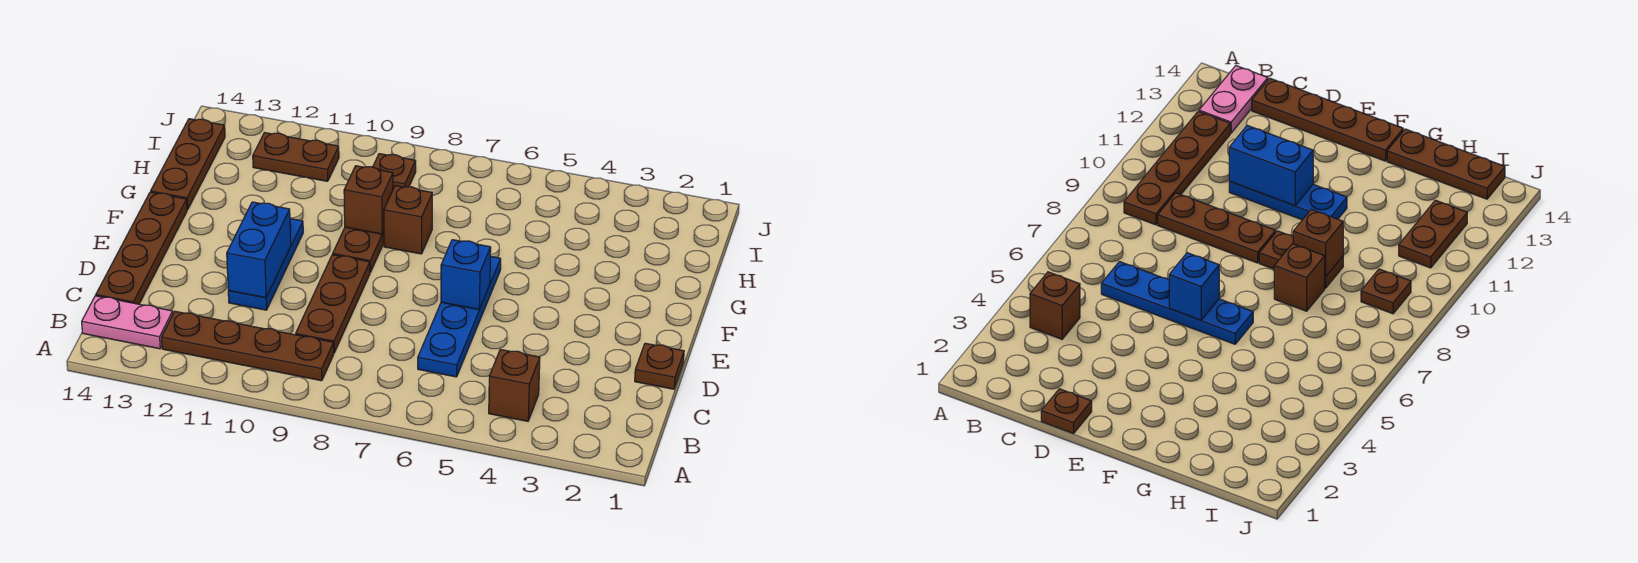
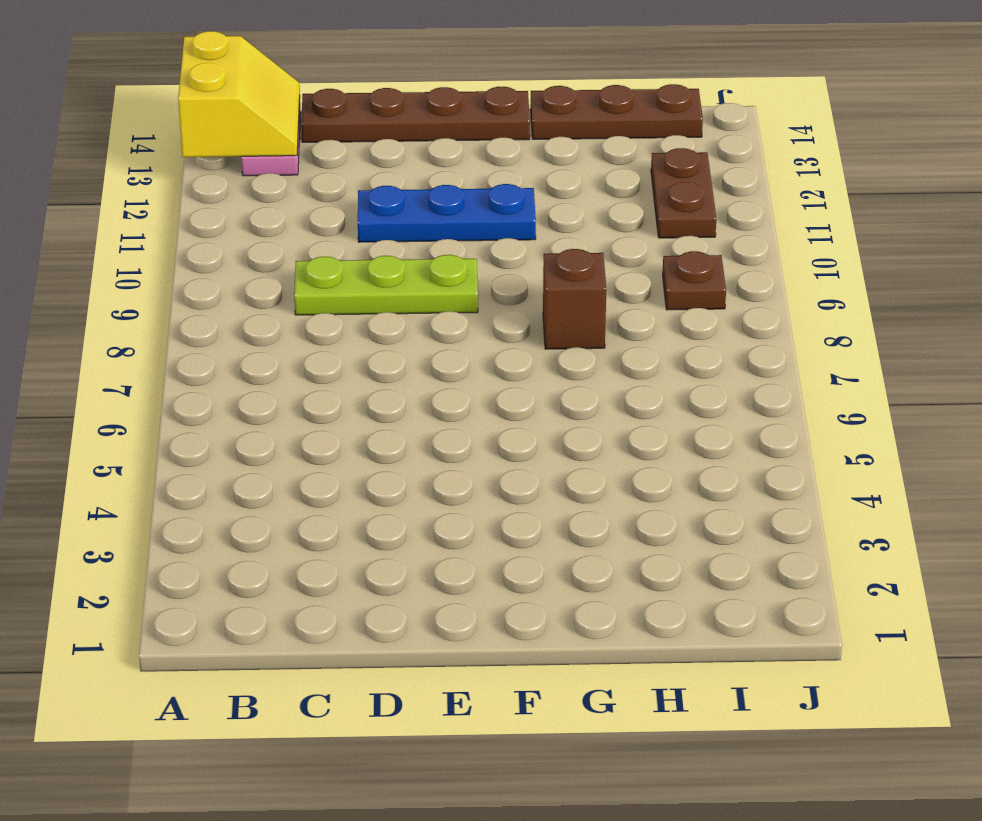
yellow 2x2 slope [178,31,300,157] -> none
lime 1x3 plate [294,255,478,315] -> brown 1x3 plate [296,255,370,353]
none -> brown 1x1 brick [489,349,540,421]
none -> brown 1x4 plate [162,311,334,381]
none -> blue 1x4 plate [418,256,501,377]

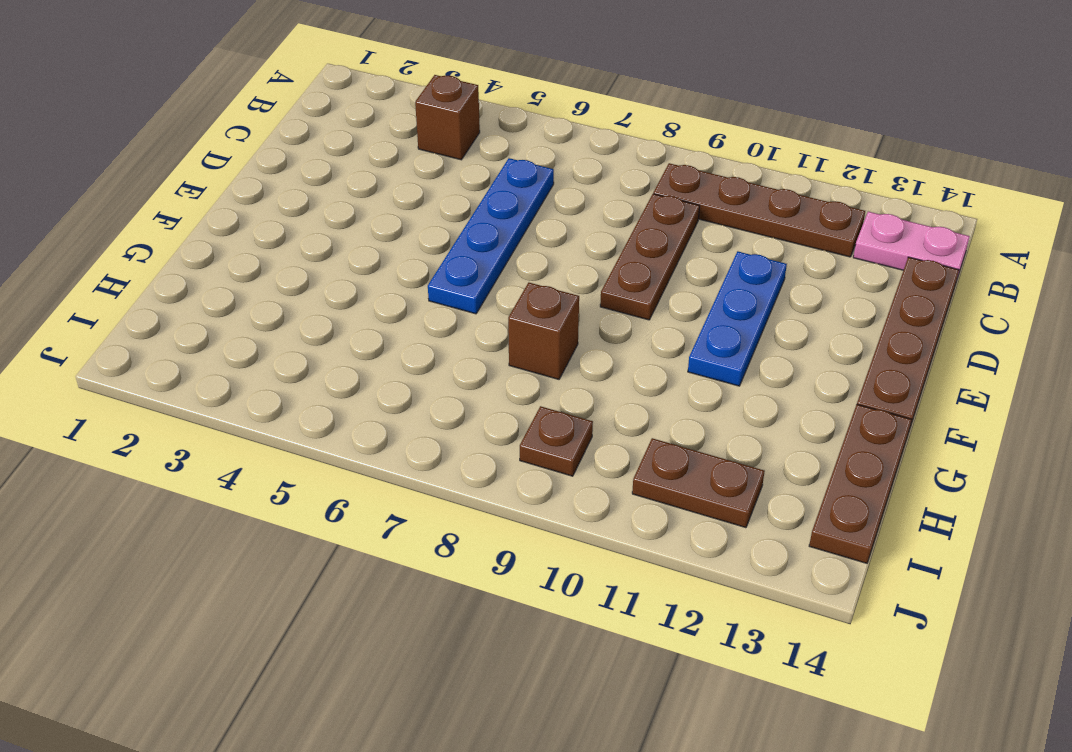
none -> brown 1x1 plate [635,343,684,389]
none -> brown 1x2 plate [333,227,384,272]
none -> blue 1x2 brick [227,202,291,298]

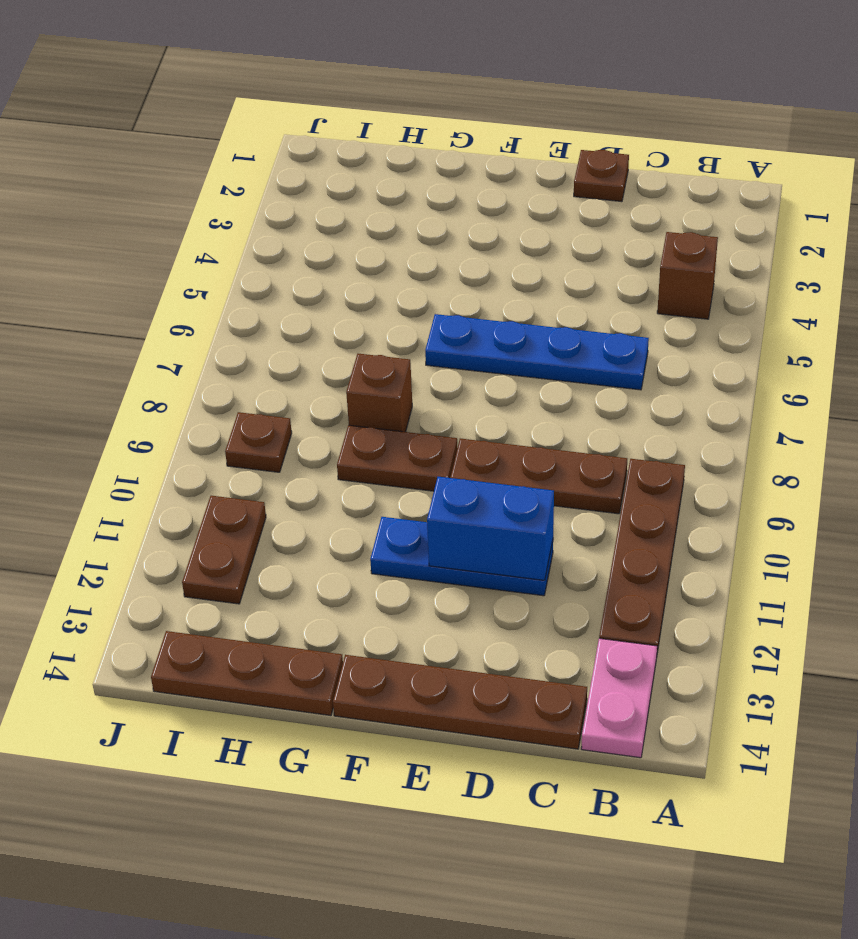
none -> blue 1x1 brick [441,240,491,310]
none -> brown 1x1 brick [344,166,393,234]

